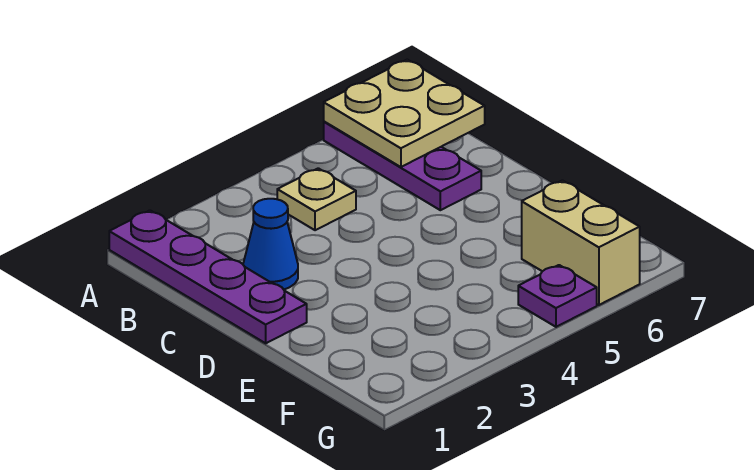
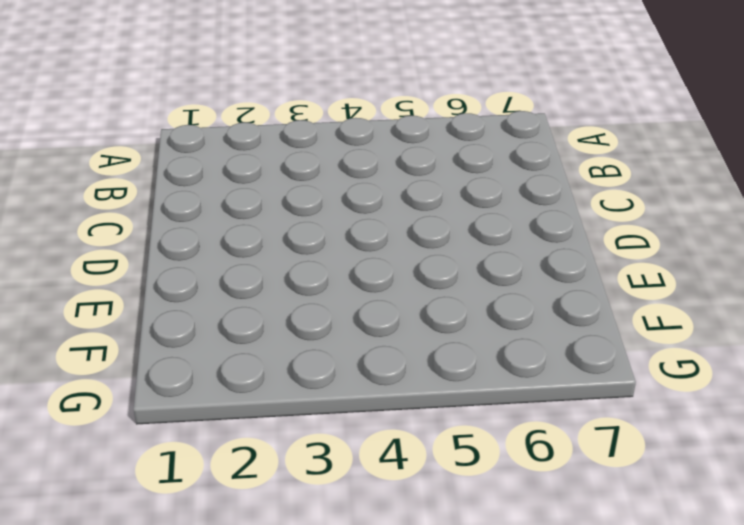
none -> purple 1x4 plate [109,210,307,343]
none -> purple 1x3 plate [324,122,481,210]

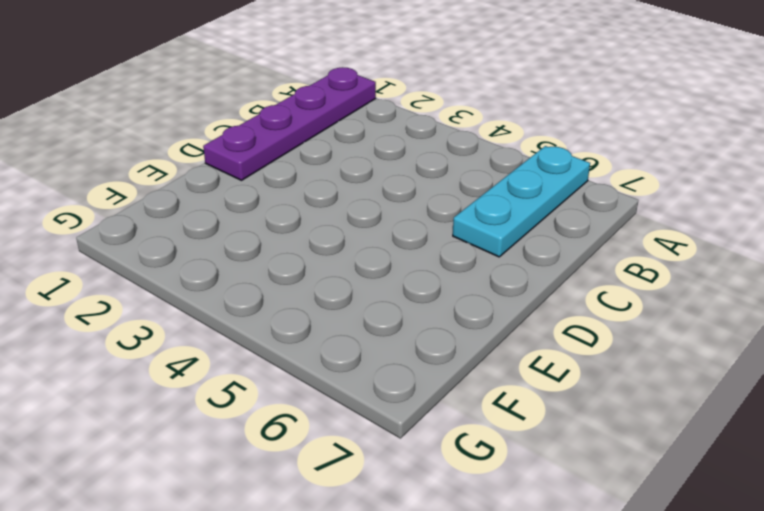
cyan 1x3 plate [453,146,590,257] -> purple 1x3 plate [324,122,481,210]
none -> tan 1x1 plate [277,168,356,230]
none -> blue 1x1 cone [243,199,298,289]

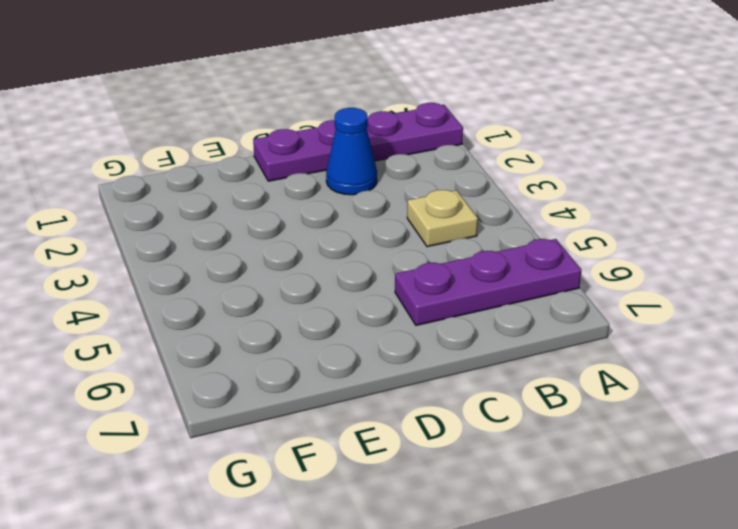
none -> tan 1x2 brick [522,180,640,305]
none -> purple 1x1 plate [518,265,597,327]

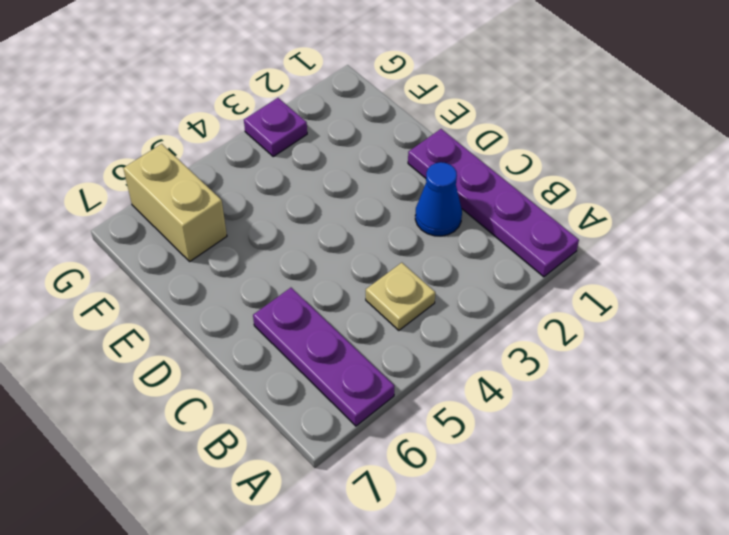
purple 1x1 plate [244,98,307,156] -> purple 1x1 plate moved to [518,265,597,327]
none -> tan 2x2 plate [324,60,485,167]

